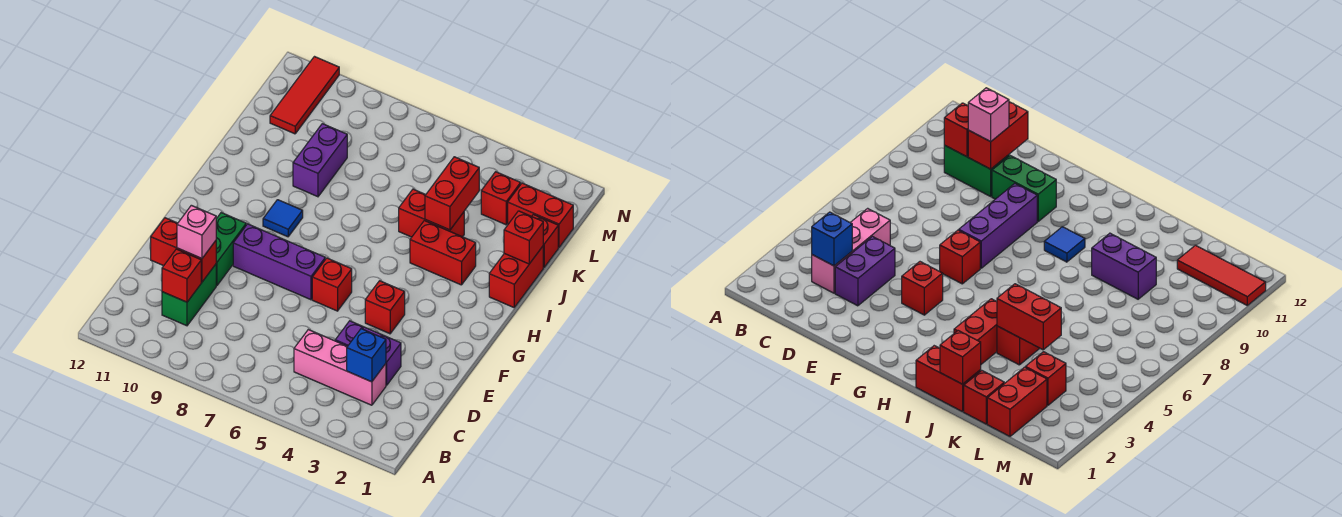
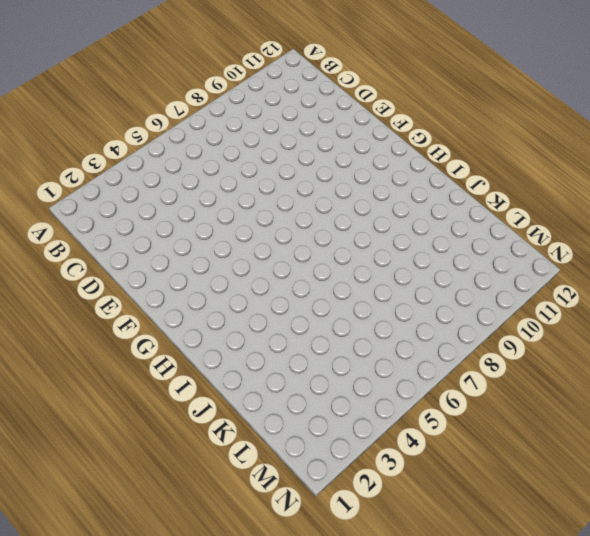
none -> pink 1x3 brick [294,330,386,405]
none -> green 1x2 brick [162,264,216,326]
none -> purple 1x2 brick [335,321,401,385]

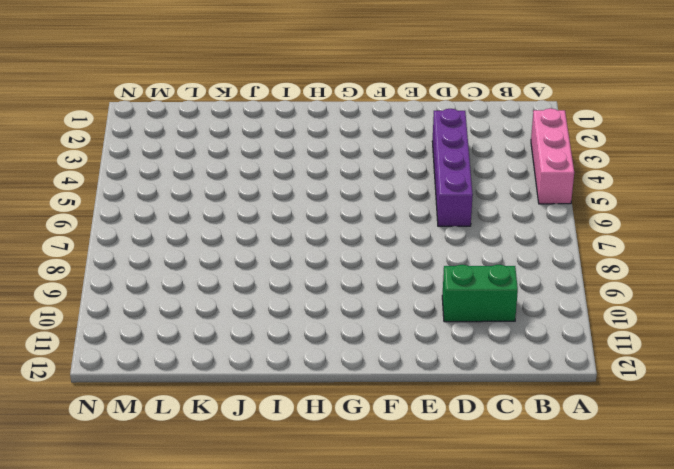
pink 1x3 brick [531,108,574,204] -> pink 1x3 brick moved to [294,330,386,405]
purple 1x4 brick [432,109,473,226] -> purple 1x2 brick [335,321,401,385]
none -> green 1x2 brick [216,213,246,286]
none -> red 1x1 brick [365,281,405,334]
none -> red 1x1 brick [312,258,352,311]

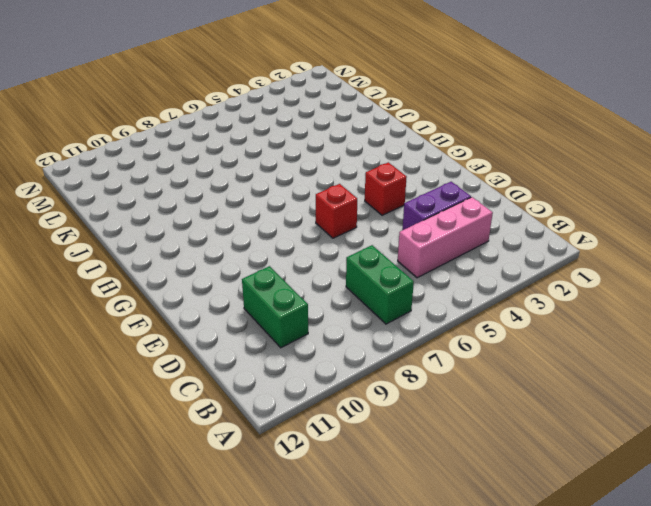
green 1x2 brick [346,245,414,324] -> green 1x2 brick moved to [216,213,246,286]
none -> purple 1x3 brick [233,224,325,300]
none -> blue 1x1 tile [263,200,303,237]
none -> red 1x2 brick [489,246,543,307]

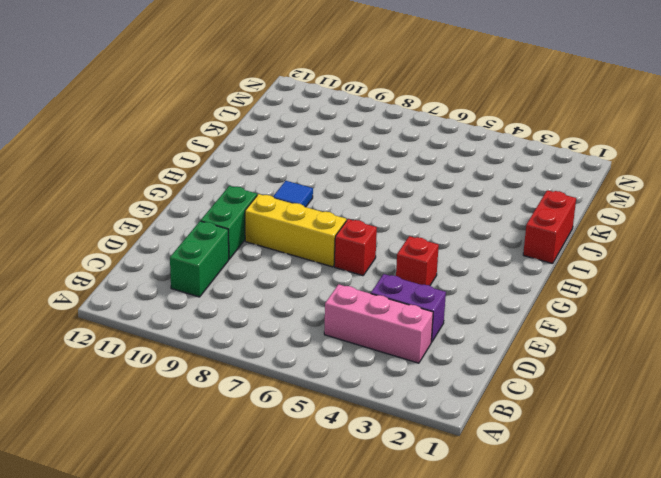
yellow 1x3 brick [245,194,346,267] -> purple 1x3 brick [233,224,325,300]
none -> red 1x2 brick [410,221,476,285]
none -> red 1x2 brick [399,189,464,237]
none -> purple 1x2 brick [293,124,347,197]

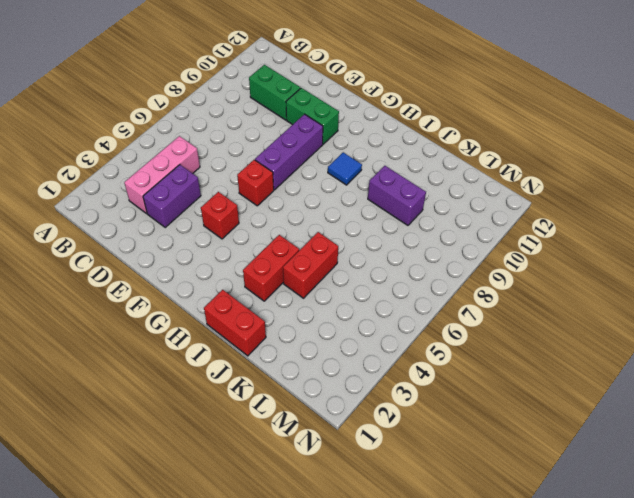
none -> red 1x1 brick [532,215,558,267]
none -> red 1x2 brick [508,183,573,247]
none -> red 1x1 brick [481,172,521,225]

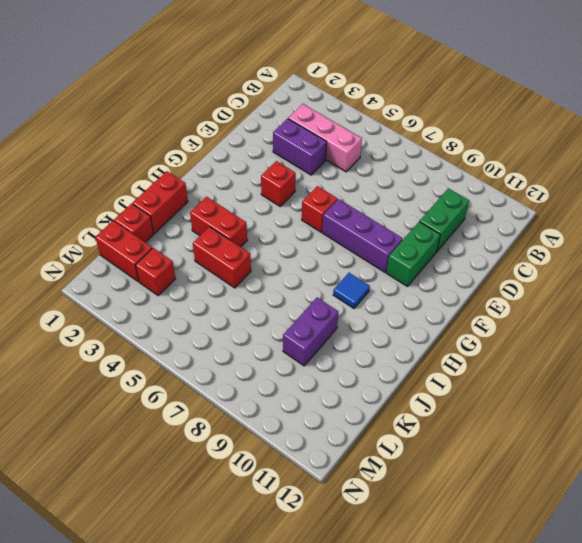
none -> red 1x3 tile [270,57,339,134]
none -> blue 1x1 brick [347,329,386,382]
none -> red 1x1 brick [162,249,201,302]

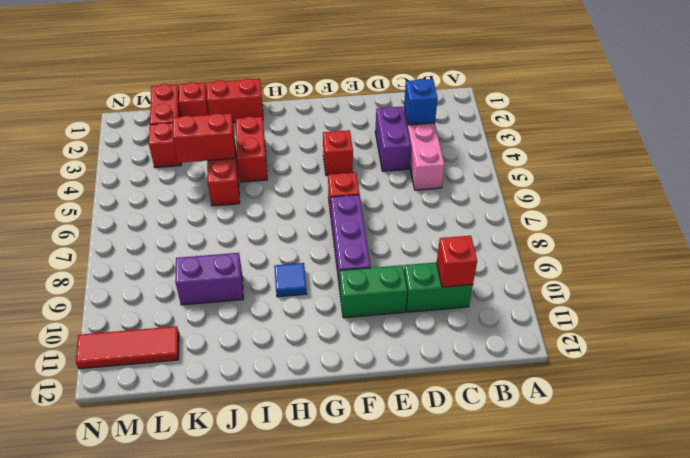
none -> red 1x2 brick [151,218,216,282]
none -> red 1x1 brick [504,211,543,264]
none -> pink 1x1 brick [177,205,216,258]

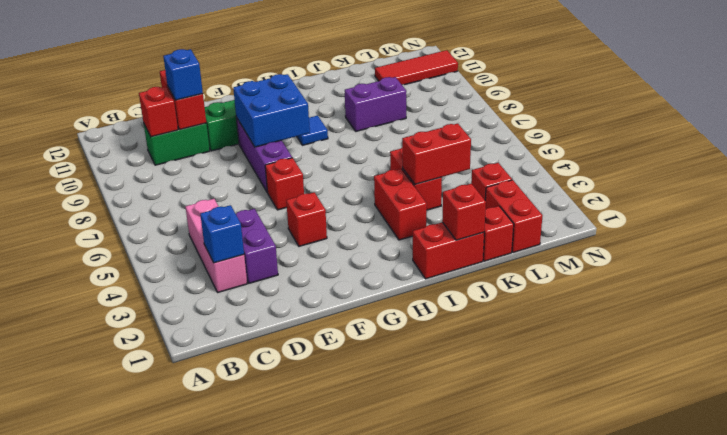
blue 1x1 brick [163,49,203,100] -> pink 1x1 brick [177,205,216,258]
blue 2x2 brick [233,74,310,147] -> none

